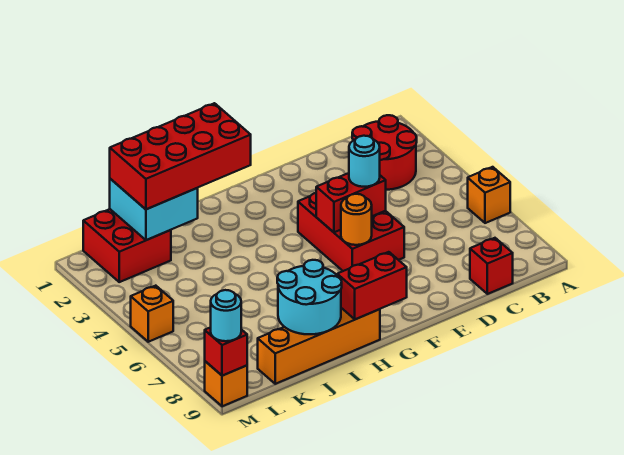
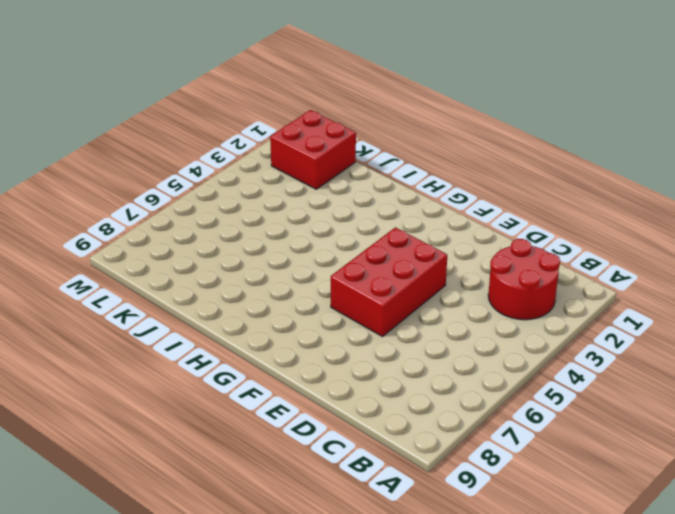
none -> orange 1x1 brick [468,167,510,223]
none -> red 1x1 brick [470,238,513,294]
none -> orange 1x4 brick [258,308,380,384]

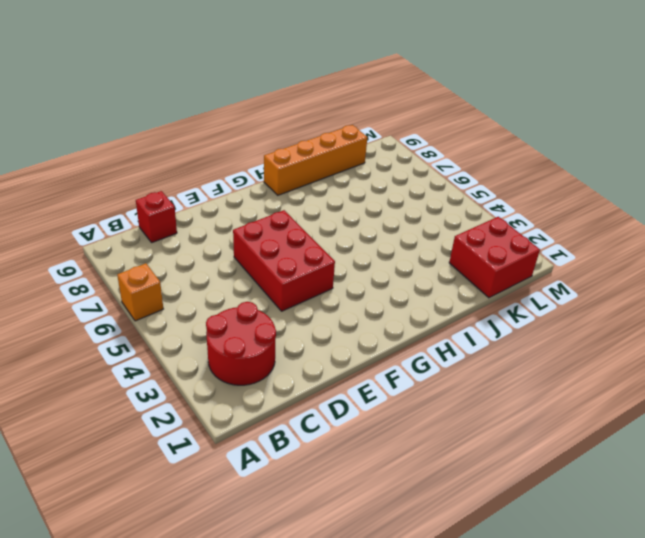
none -> orange 1x1 brick [131,286,173,342]
none -> orange 1x1 brick [205,361,247,406]
none -> red 1x2 brick [316,173,386,232]

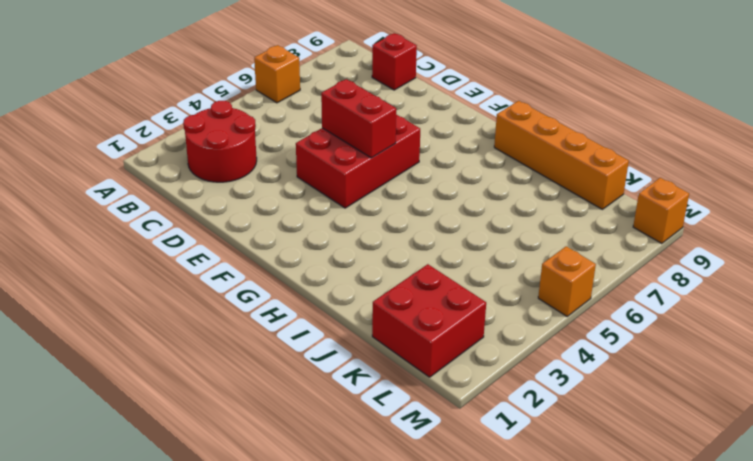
none -> orange 1x1 round brick [341,194,372,245]
none -> red 1x2 brick [337,252,407,319]
none -> cyan 2x2 round brick [277,260,342,334]

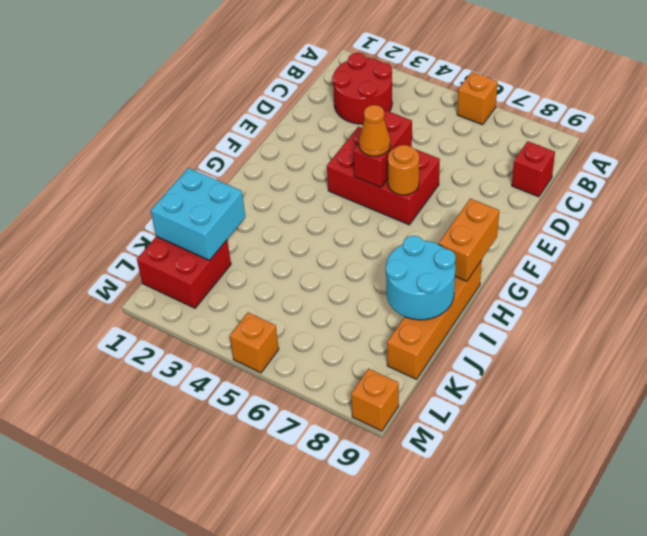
orange 1x1 cone [359,105,390,156] -> none
orange 1x2 brick [439,199,499,281] -> red 1x2 brick [337,252,407,319]
none -> red 1x1 brick [205,327,247,376]
none -> cyan 1x1 round brick [349,136,380,187]
none -> red 2x4 brick [110,103,251,209]

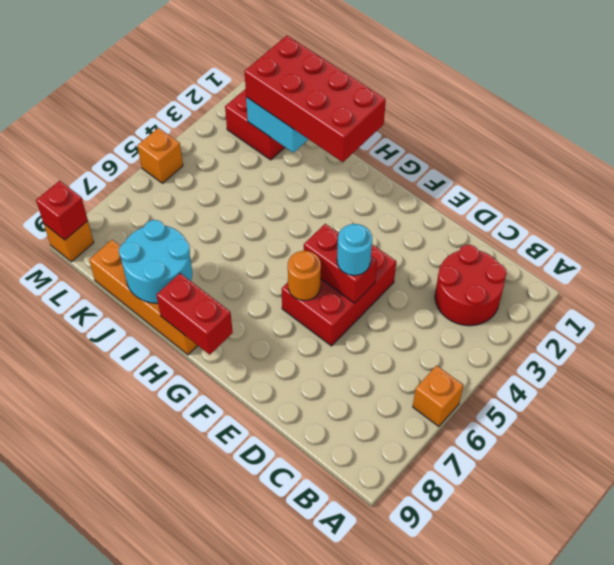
none -> red 1x1 brick [470,238,513,294]
none -> cyan 1x1 round brick [211,290,241,341]

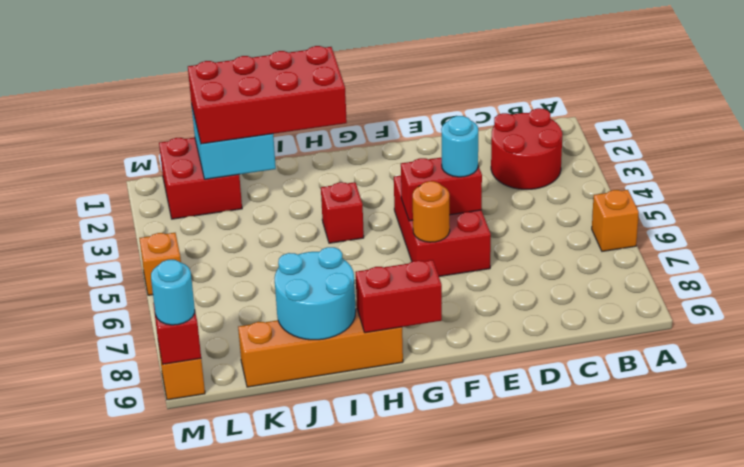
red 1x1 brick [321,182,364,243] -> red 1x1 brick moved to [470,238,513,294]

